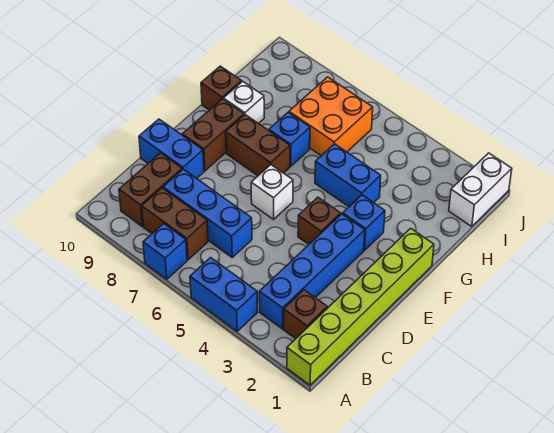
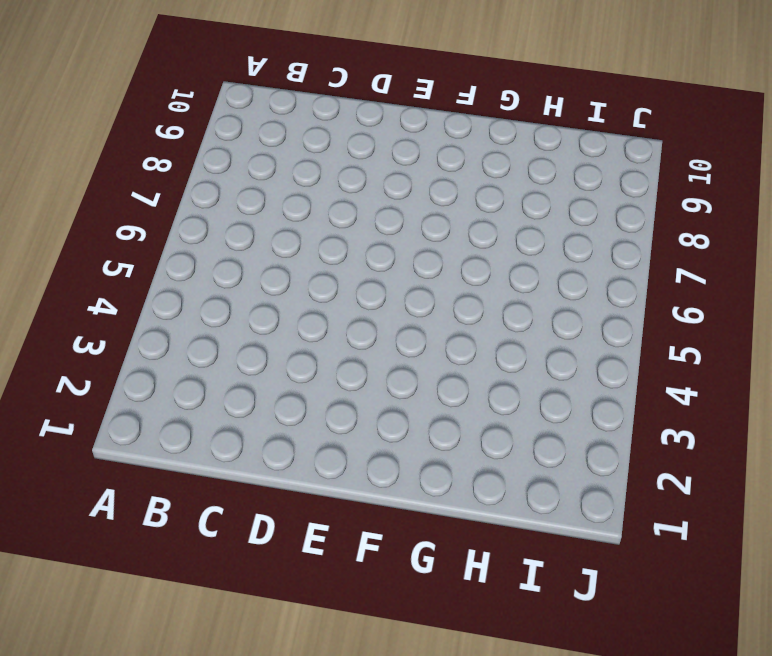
none -> lime 1x6 brick [287,228,434,385]
none -> blue 1x2 brick [190,258,258,331]
none -> blue 1x1 brick [143,224,187,279]

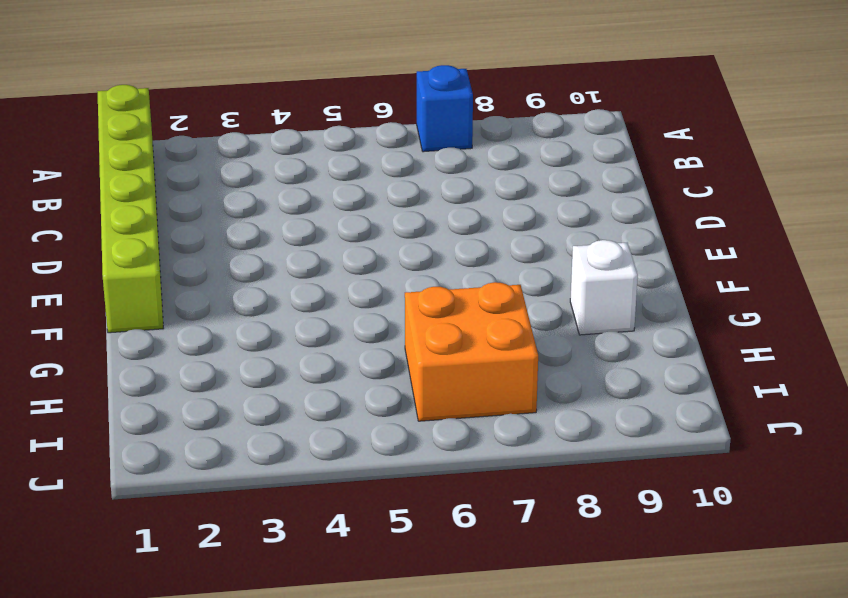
none -> blue 1x2 brick [190,258,258,331]
none -> brown 1x1 brick [284,290,327,339]
none -> blue 1x4 brick [259,214,365,329]

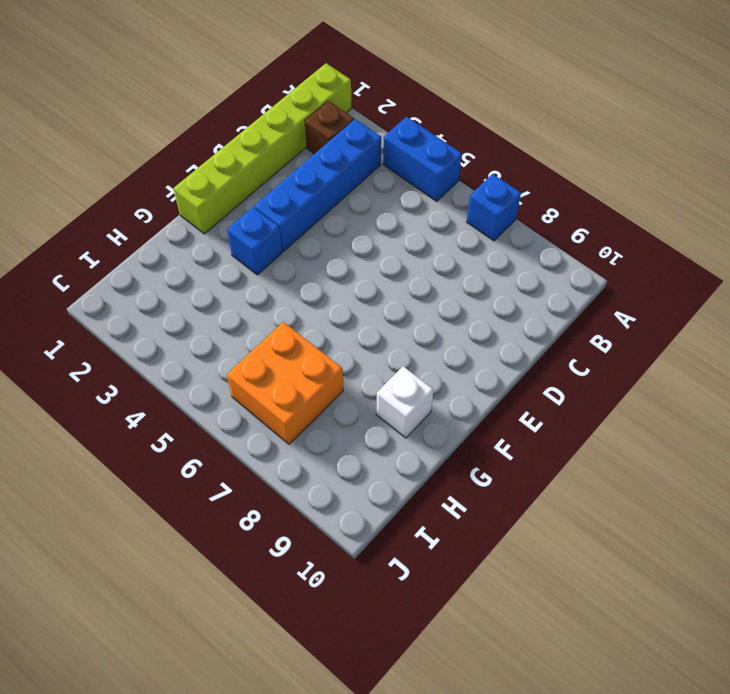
none -> brown 1x2 brick [142,188,208,260]
none -> brown 1x2 brick [119,153,182,226]
none -> blue 1x3 brick [163,169,252,257]

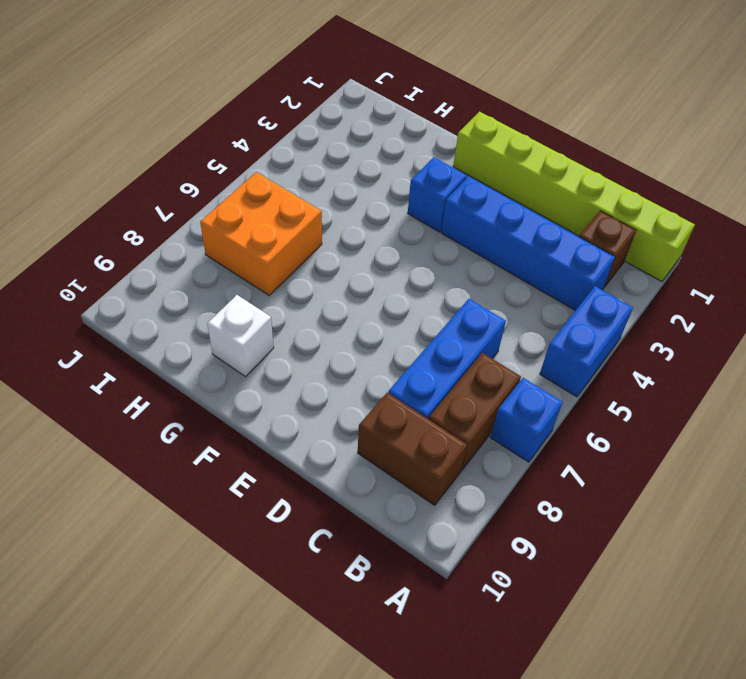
none -> blue 1x2 brick [139,119,204,178]
none -> brown 1x1 brick [298,197,341,244]
none -> white 1x1 brick [251,165,293,219]

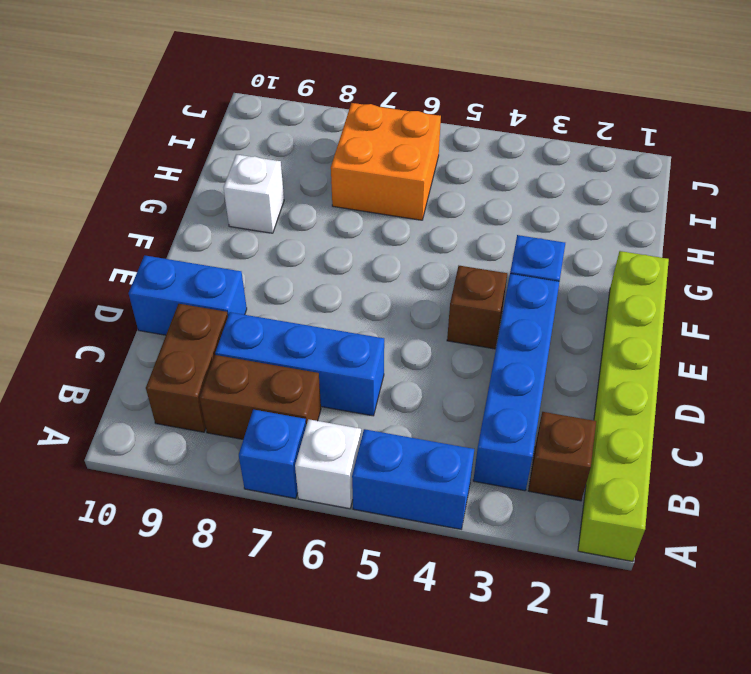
white 1x1 brick [295,419,361,509] -> white 1x1 brick moved to [251,165,293,219]
none -> brown 1x2 brick [182,99,244,171]
none -> brown 1x2 brick [226,115,290,176]
none -> blue 1x2 brick [315,144,381,207]

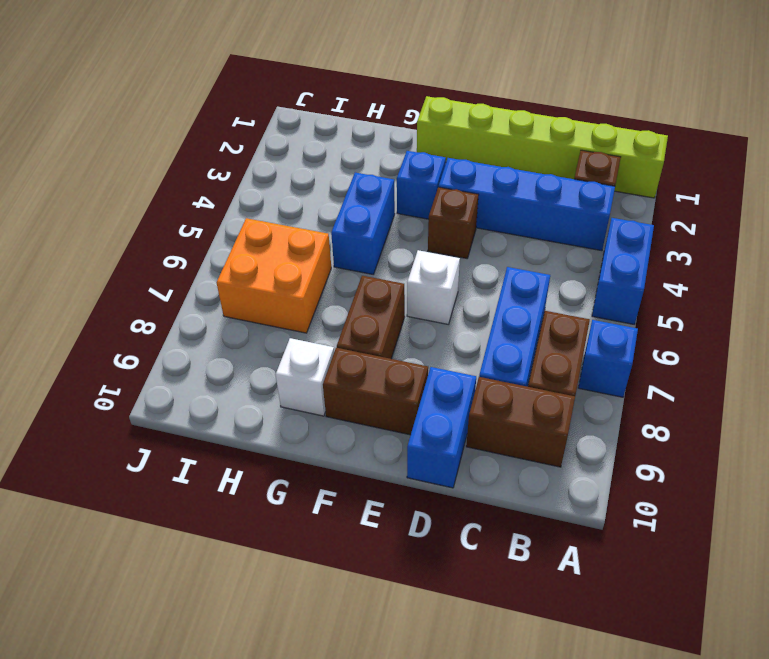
none -> blue 1x1 brick [269,112,310,166]
none -> brown 1x1 brick [201,66,242,110]
none -> white 1x2 brick [449,153,512,227]

